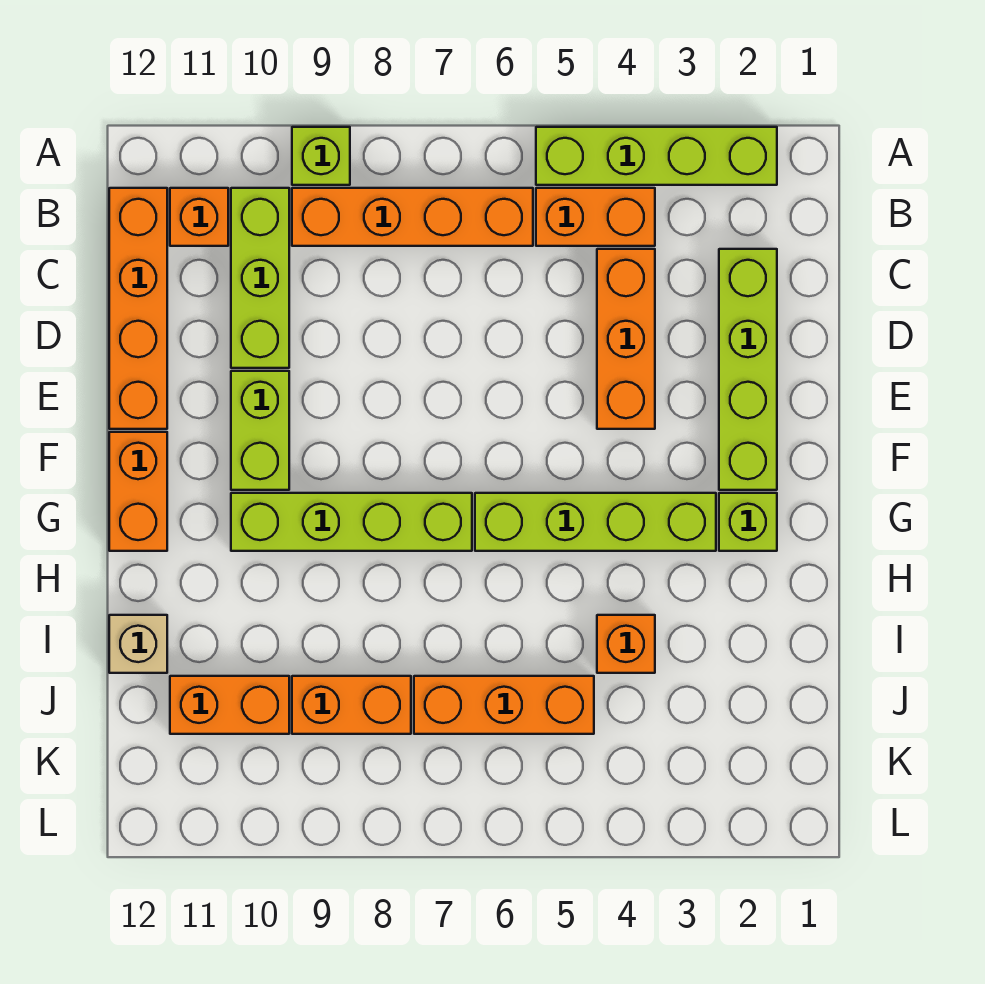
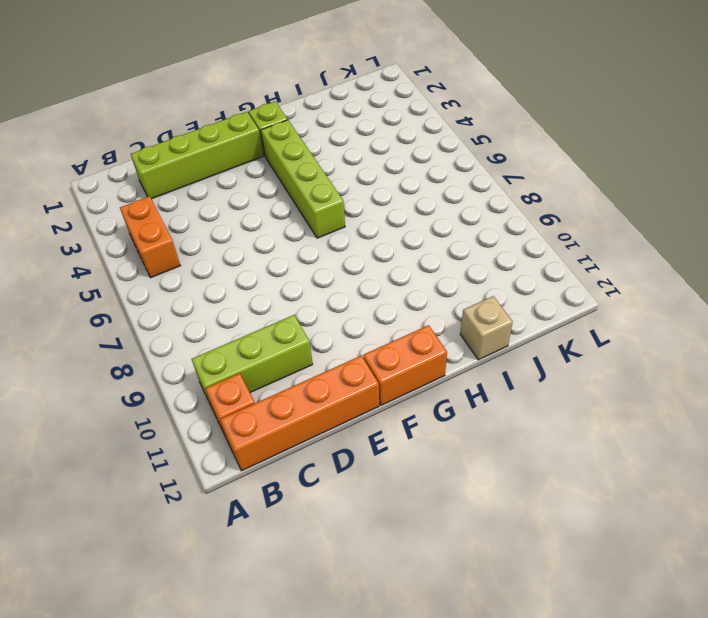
none -> lime 1x4 brick [536,127,777,185]
none -> lime 1x1 brick [292,127,350,185]
none -> orange 1x4 brick [292,188,533,246]

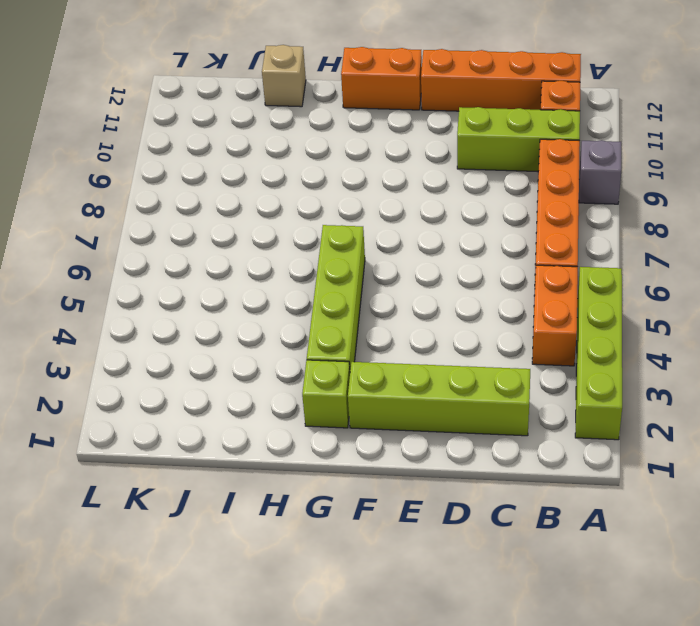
grey 1x1 brick [579,140,621,204] -> lime 1x1 brick [292,127,350,185]
none -> orange 1x3 brick [597,249,655,429]
none -> lime 1x2 brick [231,371,289,490]
none -> lime 1x4 brick [231,493,472,551]

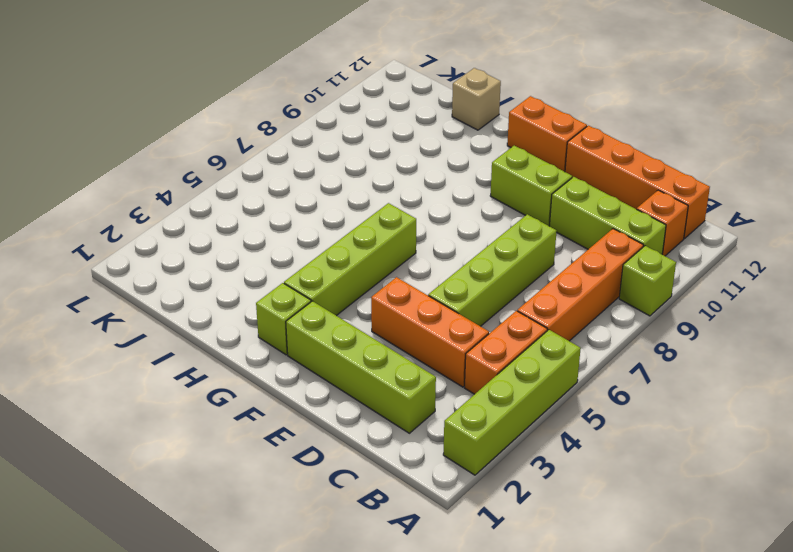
lime 1x4 brick [428,214,557,326] -> lime 1x4 brick moved to [231,493,472,551]
none -> orange 1x1 brick [597,615,655,673]
none -> orange 1x3 brick [414,676,594,734]
none -> orange 1x2 brick [292,676,411,734]

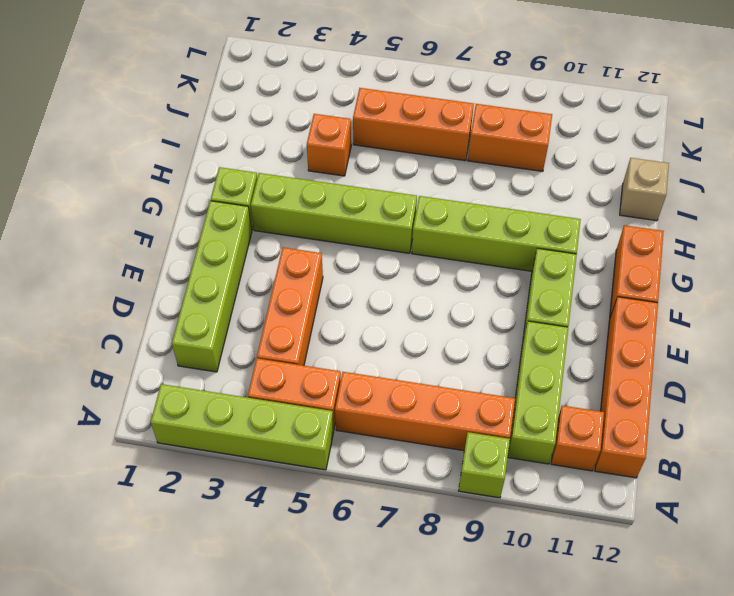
none -> orange 1x2 brick [170,676,289,734]

